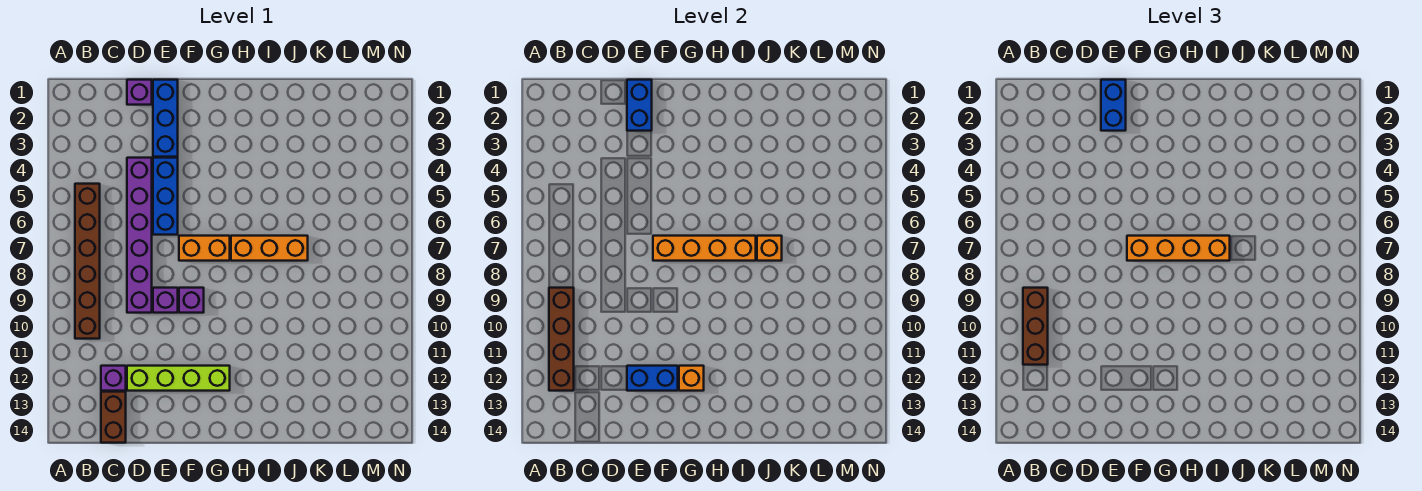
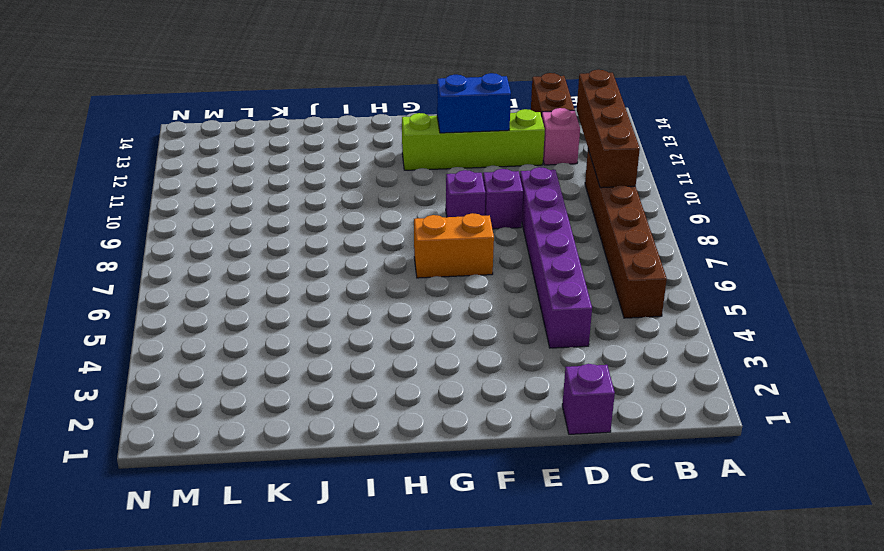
pink 1x1 brick [542,108,580,165] -> purple 1x1 brick [101,366,126,391]
none -> blue 1x3 brick [153,80,178,157]
none -> blue 1x3 brick [153,158,178,235]
none -> orange 1x3 brick [231,236,308,261]

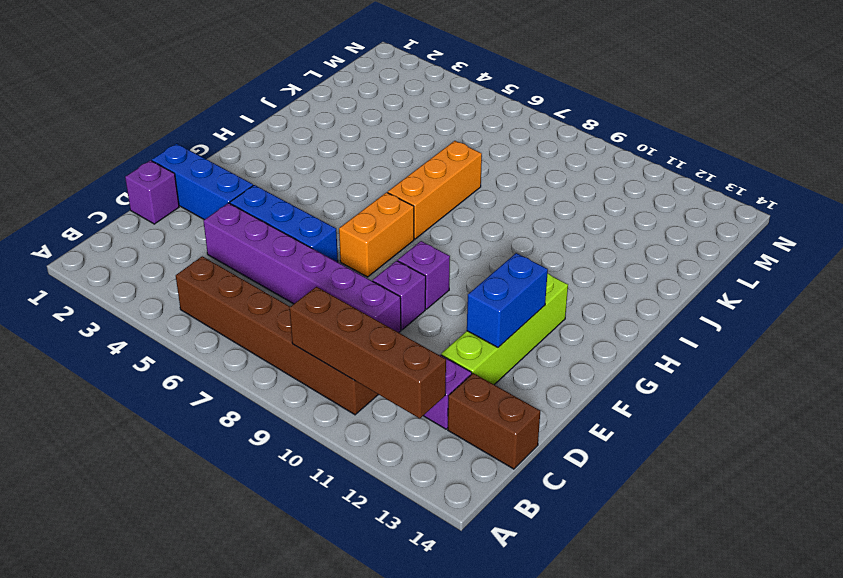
none -> blue 1x2 brick [627,80,652,131]
none -> orange 1x4 brick [653,236,756,261]
none -> orange 1x1 brick [679,366,704,391]

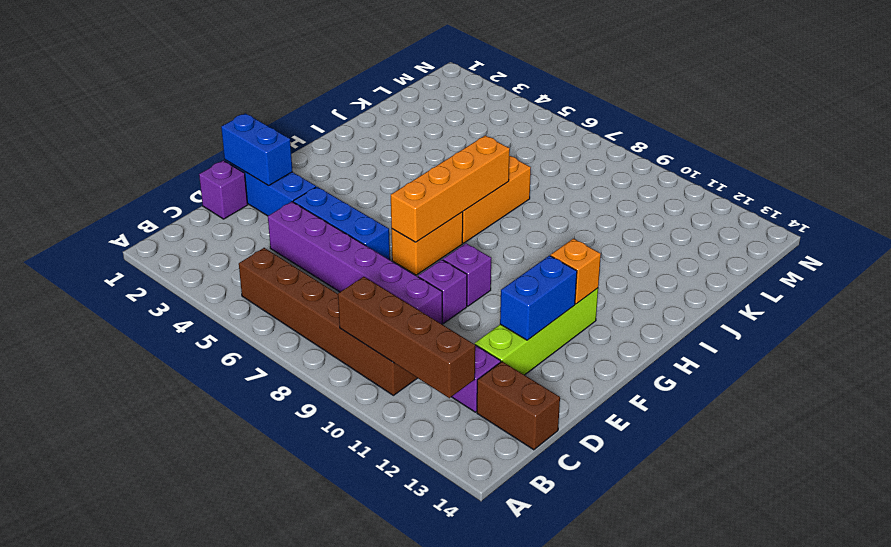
none -> orange 1x1 brick [757,236,782,261]
none -> brown 1x3 brick [1023,288,1048,365]
none -> blue 1x2 brick [1101,80,1126,131]

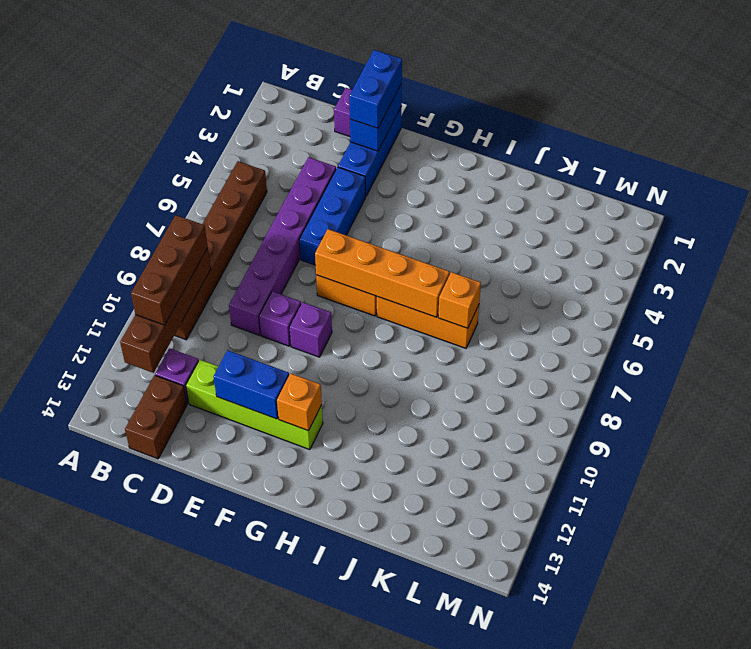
none -> orange 1x4 brick [1127,236,1230,261]

